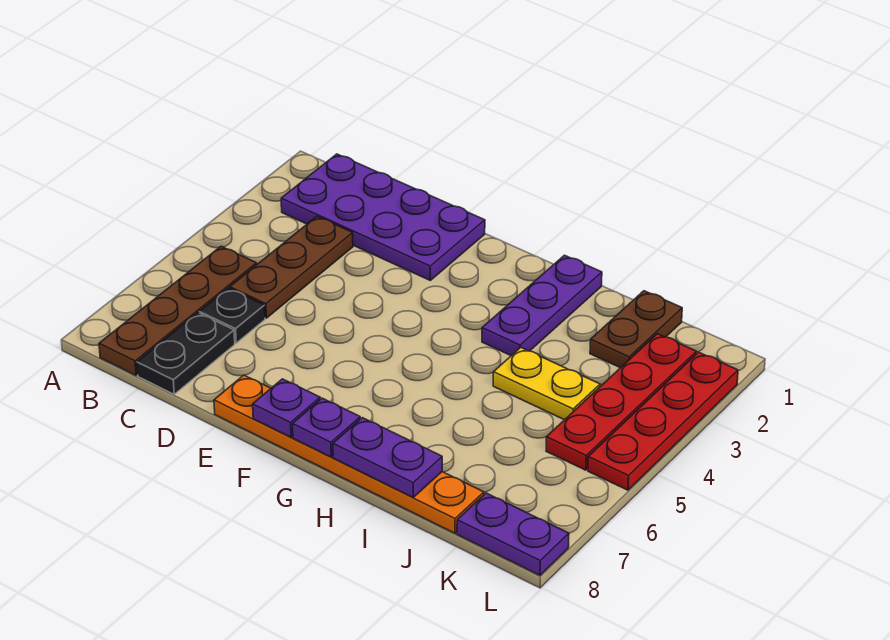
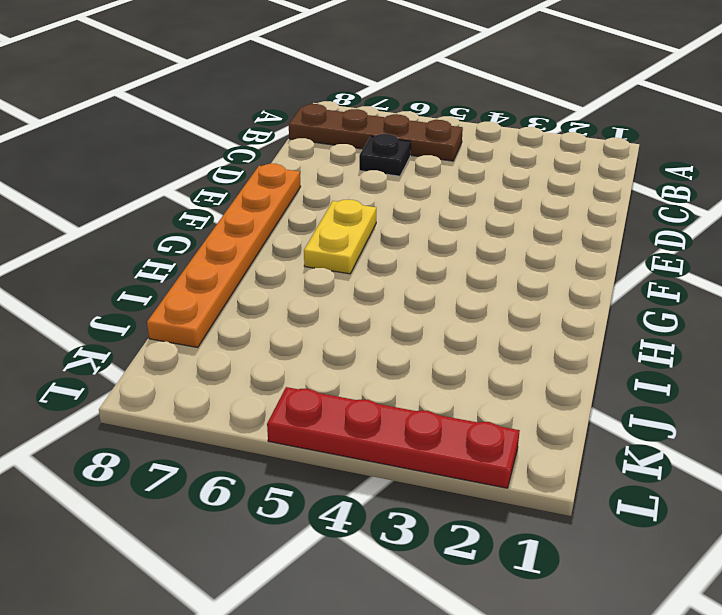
yellow 1x2 plate [304,200,376,274] -> yellow 1x2 plate moved to [493,348,600,420]
none -> purple 2x4 plate [281,154,485,280]
none -> brown 1x3 plate [230,216,353,318]
none -> black 1x2 plate [137,313,235,394]

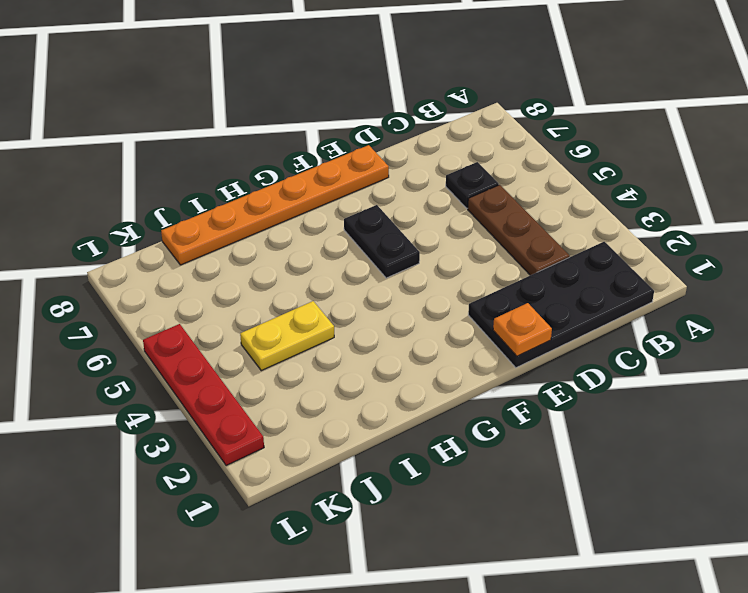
black 2x4 plate [468,242,654,368] -> purple 2x4 plate [281,154,485,280]
orange 1x1 plate [493,303,552,356] -> none
black 1x2 plate [344,205,420,278] -> black 1x2 plate moved to [137,313,235,394]
none -> brown 1x4 plate [99,246,257,375]
none -> purple 1x3 plate [482,255,602,356]
none -> brown 1x2 plate [590,291,682,368]

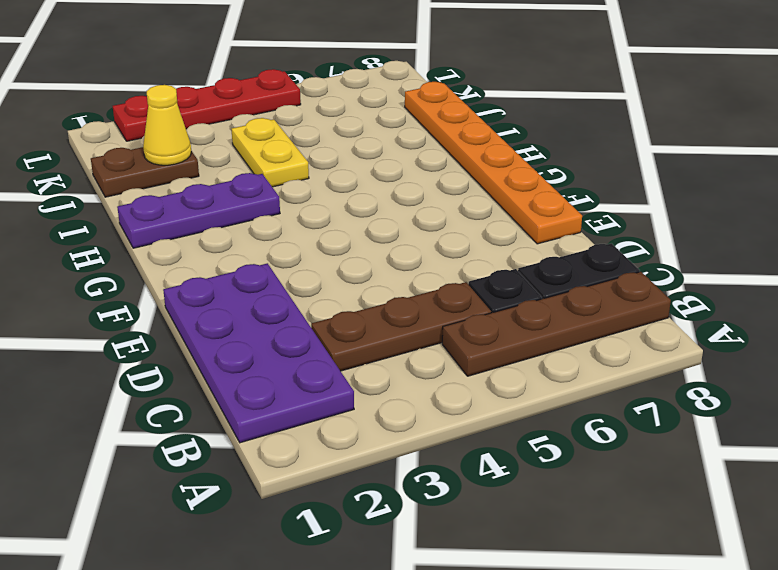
yellow 1x1 cone [143,85,191,165] -> none
none -> red 1x4 plate [546,334,696,470]
none -> purple 1x2 plate [457,493,569,575]
none -> purple 1x1 plate [253,379,320,437]

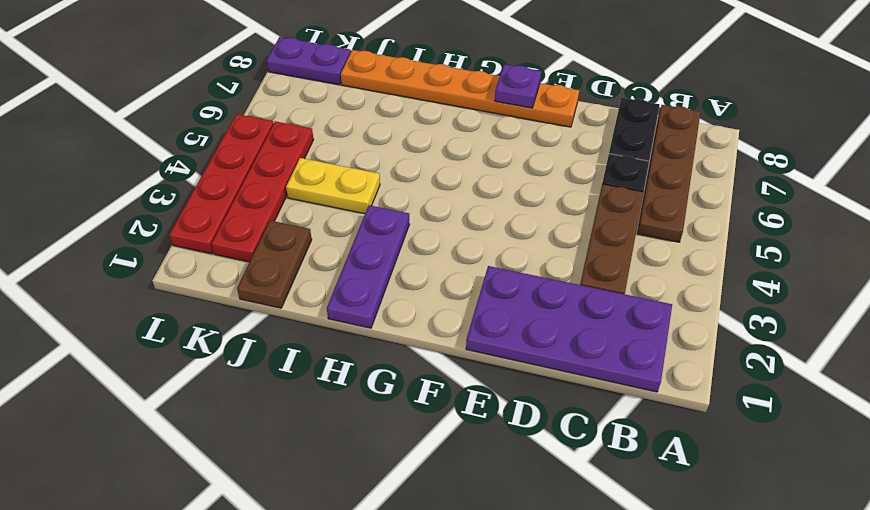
none -> purple 1x1 plate [293,398,360,457]
none -> purple 1x2 plate [333,418,442,497]

